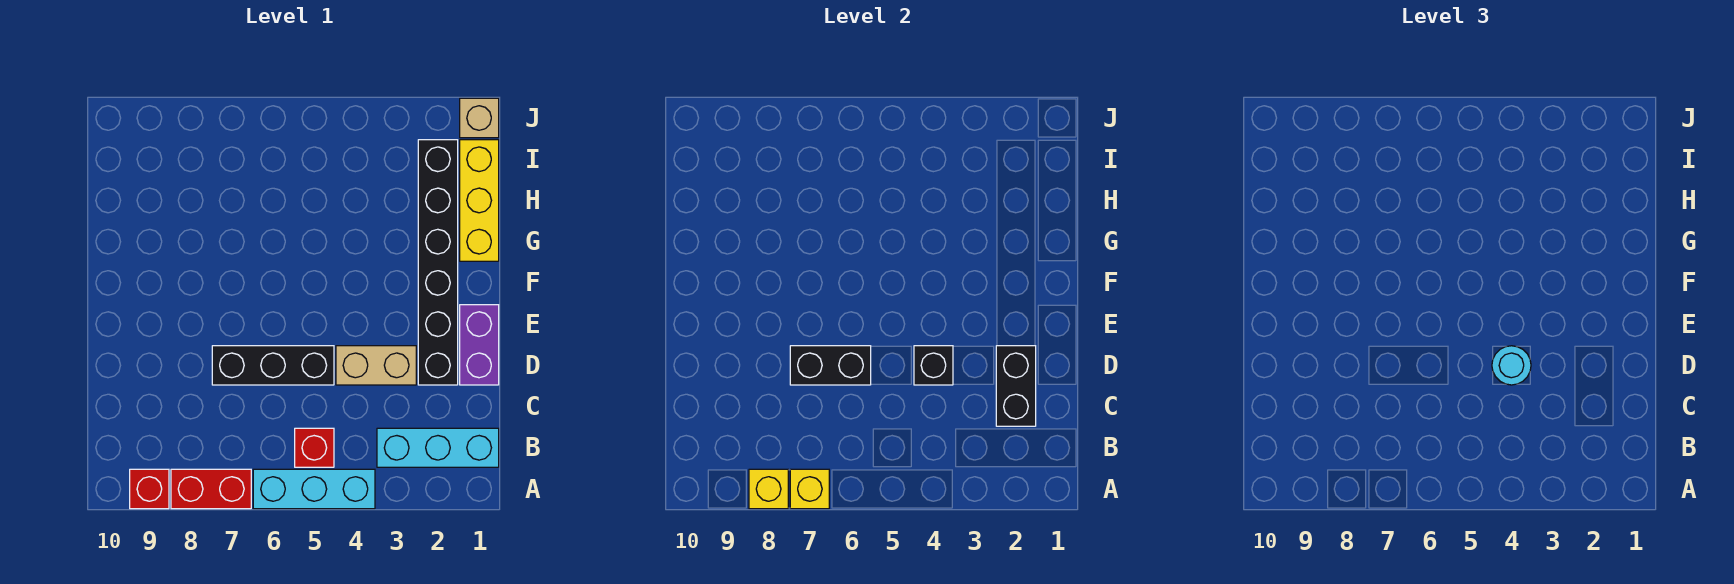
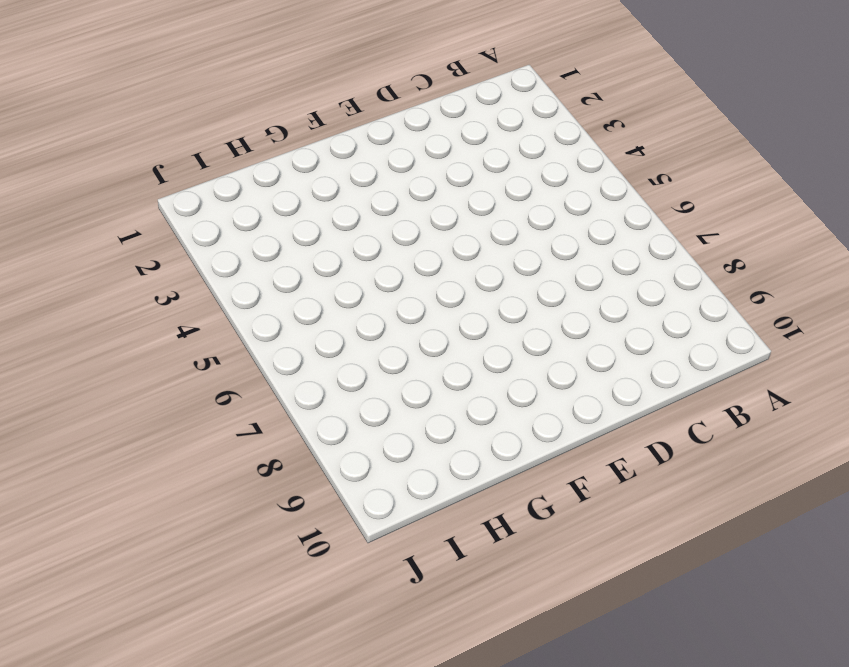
none -> cyan 1x3 brick [253,469,375,509]
none -> red 1x2 brick [171,469,251,509]
none -> red 1x1 brick [130,469,169,509]

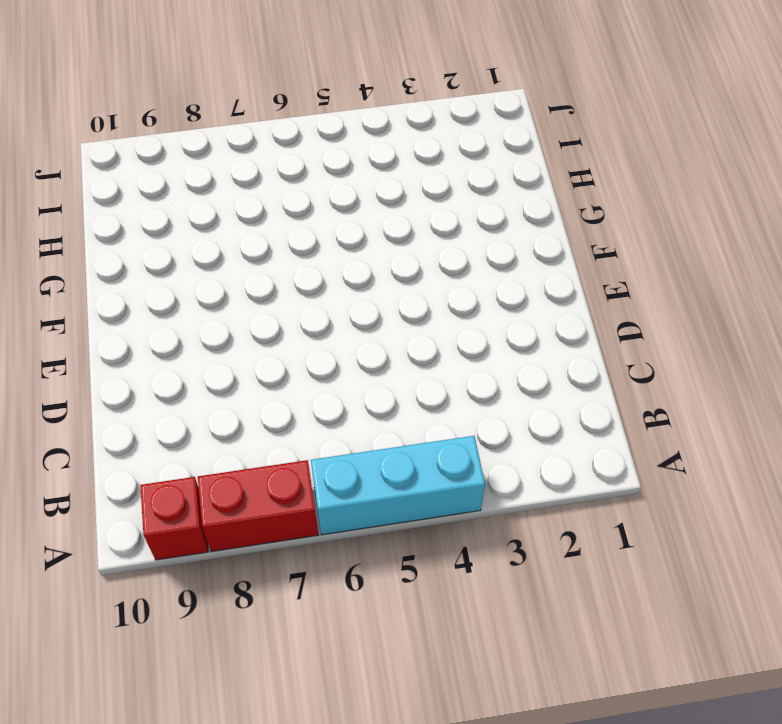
none -> cyan 1x3 brick [377,428,499,467]
none -> red 1x1 brick [295,428,334,467]
none -> purple 1x2 brick [460,305,499,385]

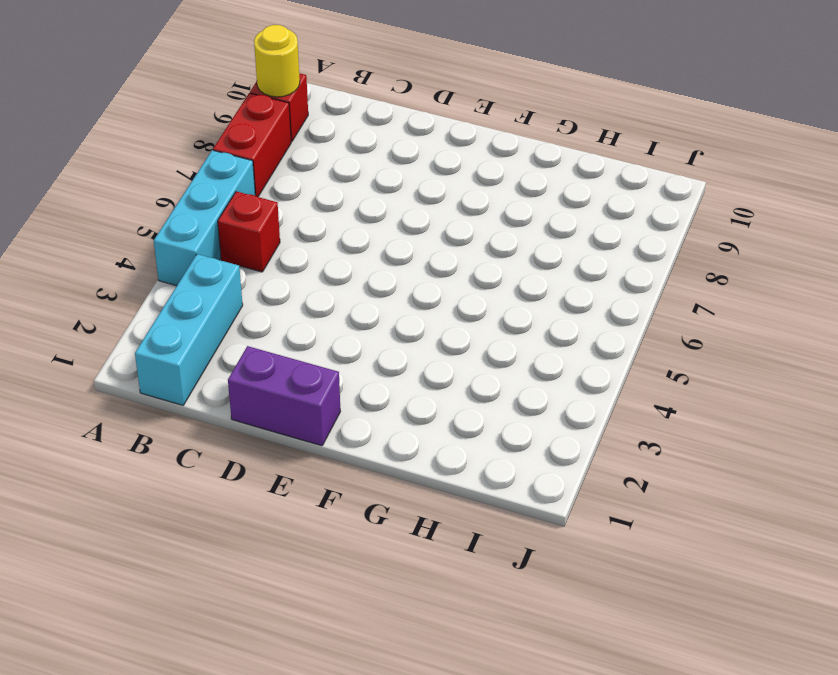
yellow 1x1 round brick [254,25,300,97] -> none
none -> black 1x6 brick [418,140,458,385]
none -> tan 1x2 brick [336,346,416,385]
none -> black 1x3 brick [212,346,334,385]

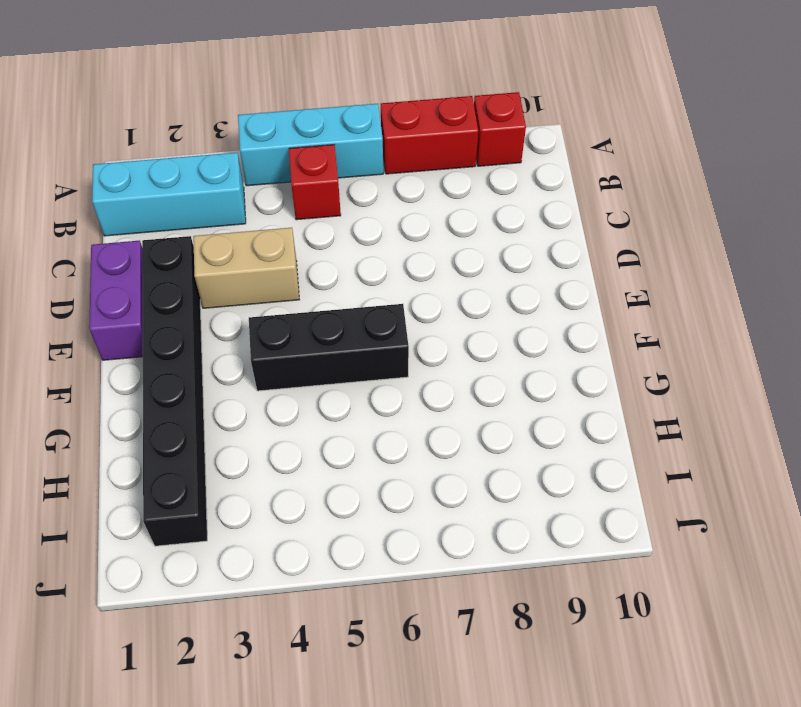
black 1x3 brick [249,304,409,391] -> black 1x3 brick moved to [212,346,334,385]
none -> yellow 1x3 brick [460,140,499,261]
none -> tan 1x1 brick [460,98,499,138]
none -> yellow 1x1 brick [790,469,829,509]

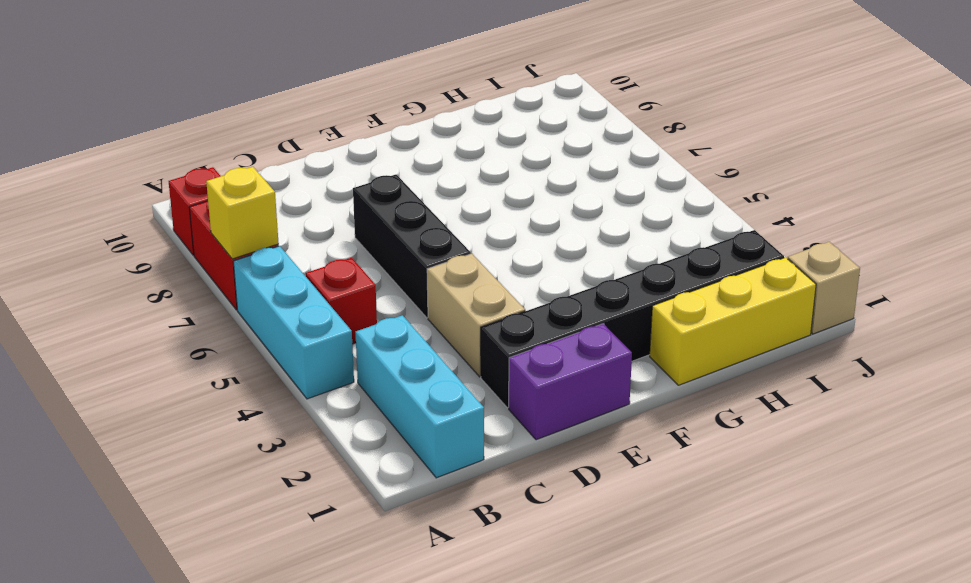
none -> yellow 1x1 brick [749,469,788,509]
none -> black 1x2 brick [996,346,1036,426]
none -> black 1x1 brick [914,346,953,385]

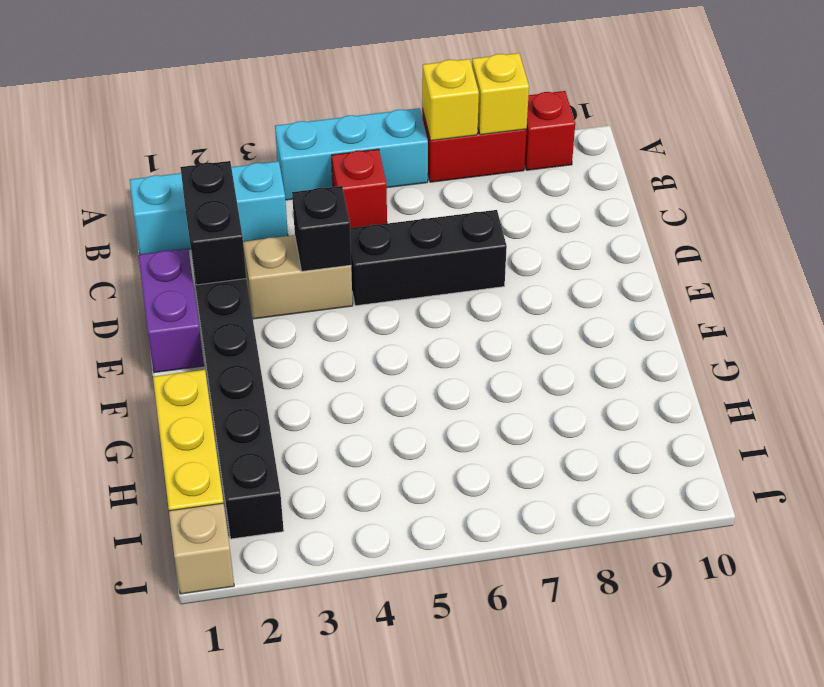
none -> black 1x2 brick [790,346,871,385]
none -> cyan 1x1 round brick [1492,346,1531,385]

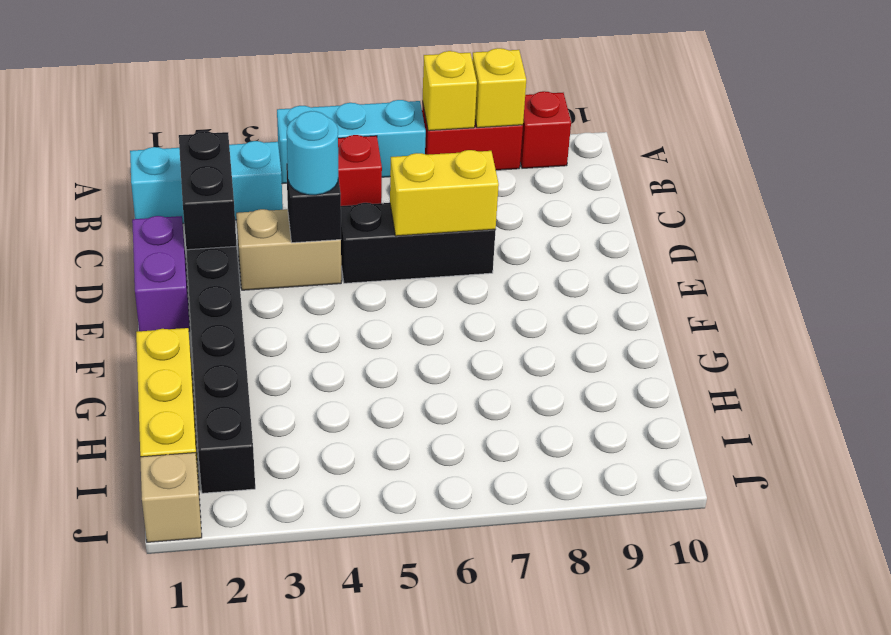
yellow 1x2 brick [390,150,499,236] -> black 1x2 brick [790,346,871,385]

